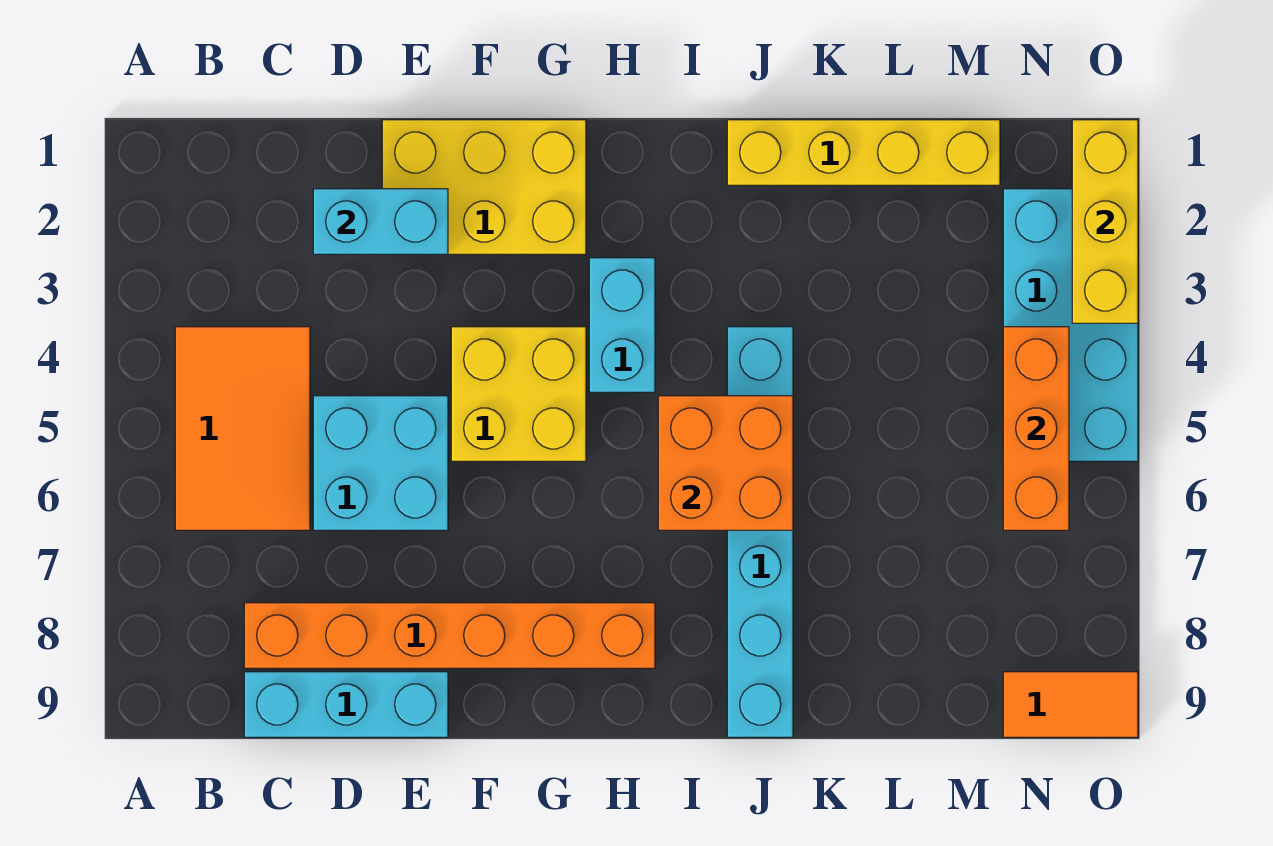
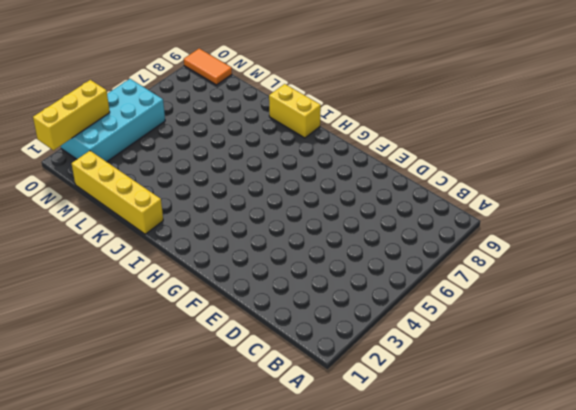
yellow 1x2 brick [269,84,321,138] -> cyan 1x6 brick [727,327,793,737]
none -> orange 2x3 tile [175,327,310,530]
none -> orange 1x6 brick [244,603,655,668]
none -> cyan 1x3 brick [244,672,448,737]

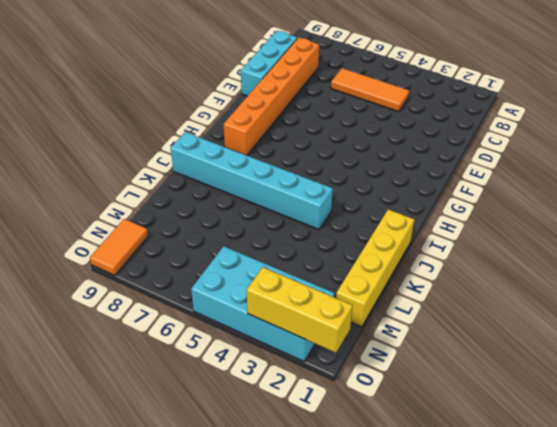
orange 1x3 tile [331,68,409,112] -> orange 2x3 tile [175,327,310,530]
none -> cyan 2x2 brick [313,396,448,530]
none -> yellow 2x3 brick [382,120,586,254]
none -> yellow 2x2 brick [451,327,586,461]

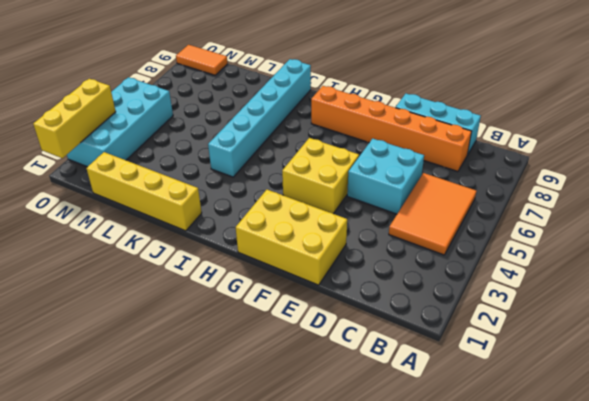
none -> cyan 1x2 brick [589,258,655,392]
none -> cyan 1x2 brick [313,189,448,254]
none -> orange 2x2 brick [658,396,793,530]

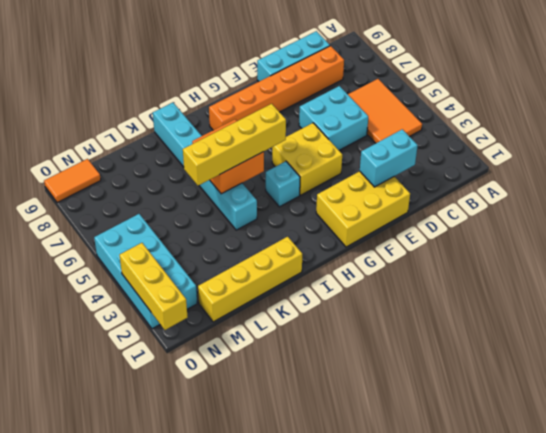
cyan 1x1 brick [266,161,300,207] -> cyan 1x2 brick [589,258,655,392]
yellow 1x4 brick [183,104,286,186] -> none
none -> orange 1x3 brick [1003,327,1069,530]

